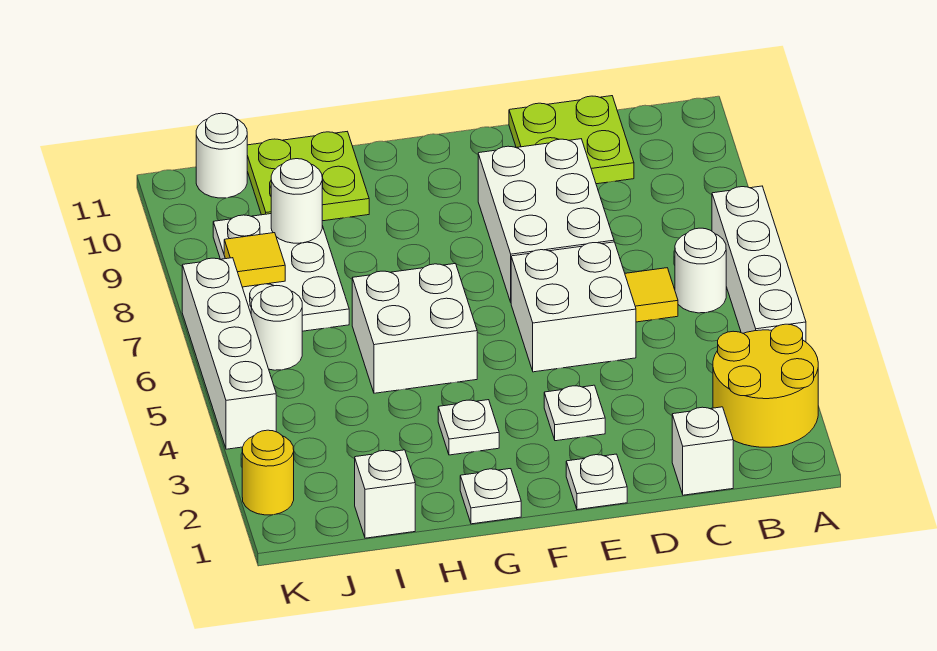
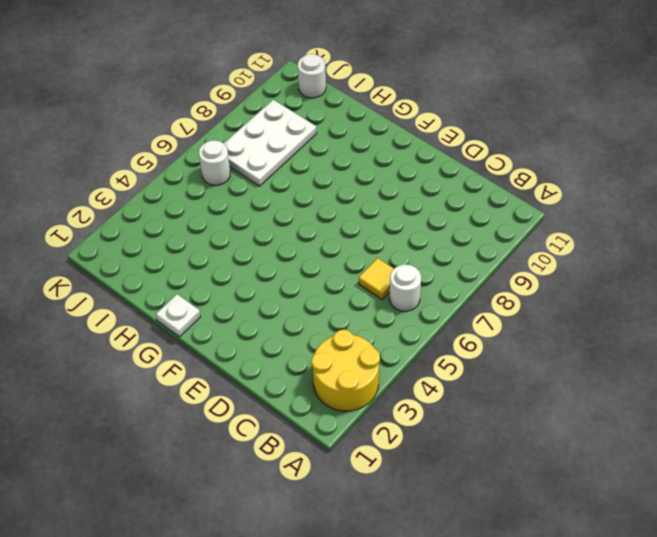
none -> white 1x4 brick [712,186,806,342]
none -> white 1x1 brick [672,407,733,495]
none -> lime 2x2 plate [509,96,634,184]

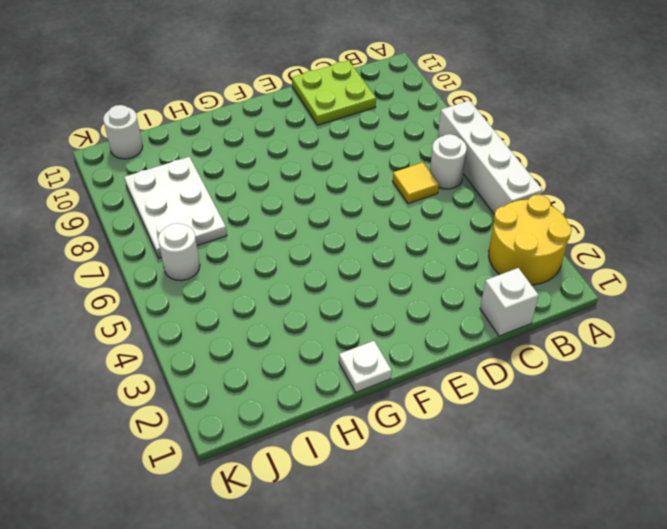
none -> white 2x2 brick [511,242,636,372]
none -> white 2x3 brick [478,139,614,302]
none -> white 1x1 plate [566,454,627,510]

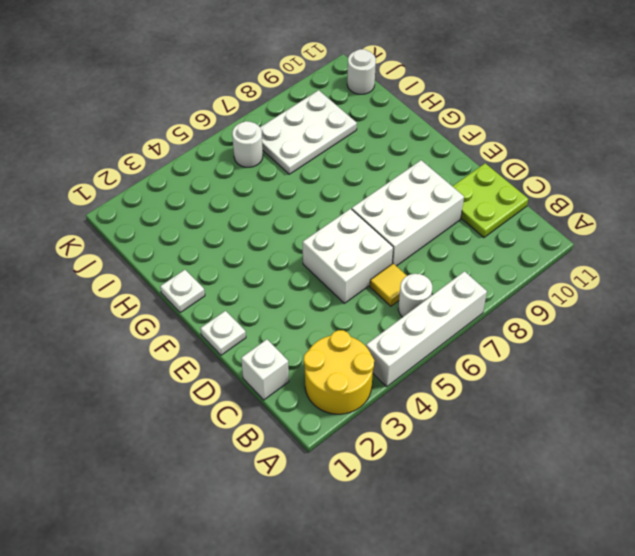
none -> white 1x1 plate [544,385,605,441]
none -> white 1x1 plate [438,400,499,455]
none -> white 2x2 brick [352,263,477,393]

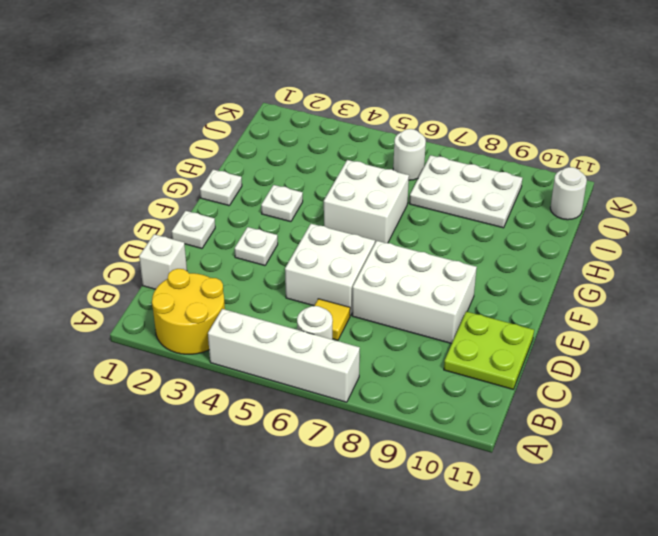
none -> lime 2x2 plate [247,132,369,221]
none -> white 1x1 brick [355,450,415,538]
none -> yellow 1x1 round brick [242,430,294,515]

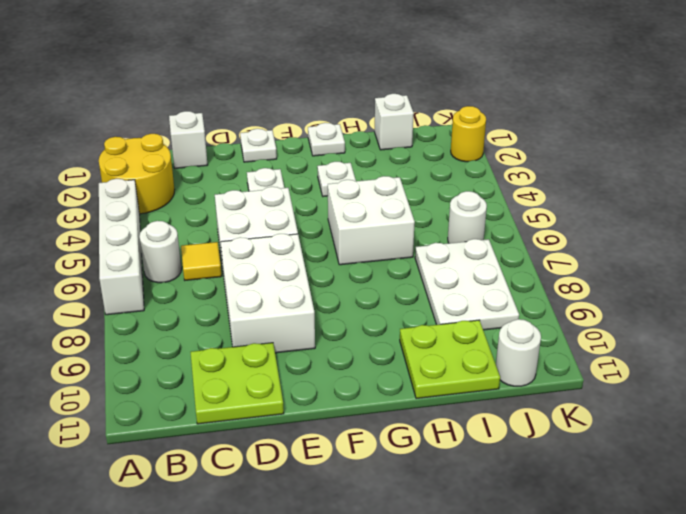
none -> white 1x4 brick [182,258,276,449]
none -> white 1x1 round brick [271,159,322,243]
none -> yellow 1x1 tile [224,233,285,287]

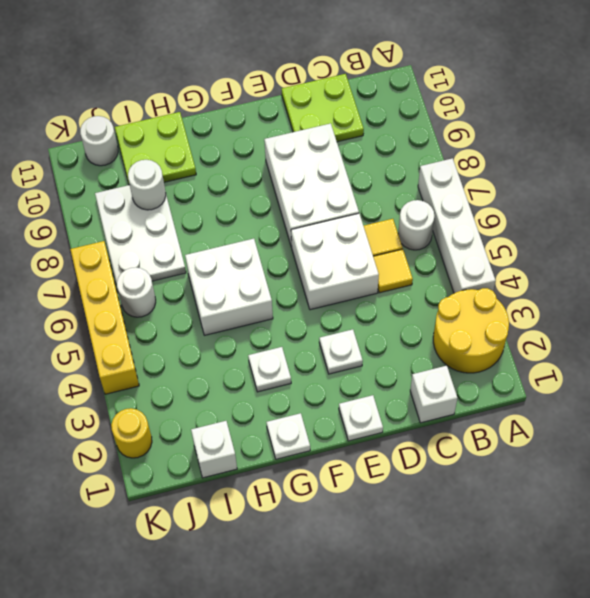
yellow 1x1 tile [373,249,413,293] -> yellow 1x1 tile moved to [224,233,285,287]
yellow 1x4 brick [70,241,139,394] -> white 1x4 brick [182,258,276,449]

